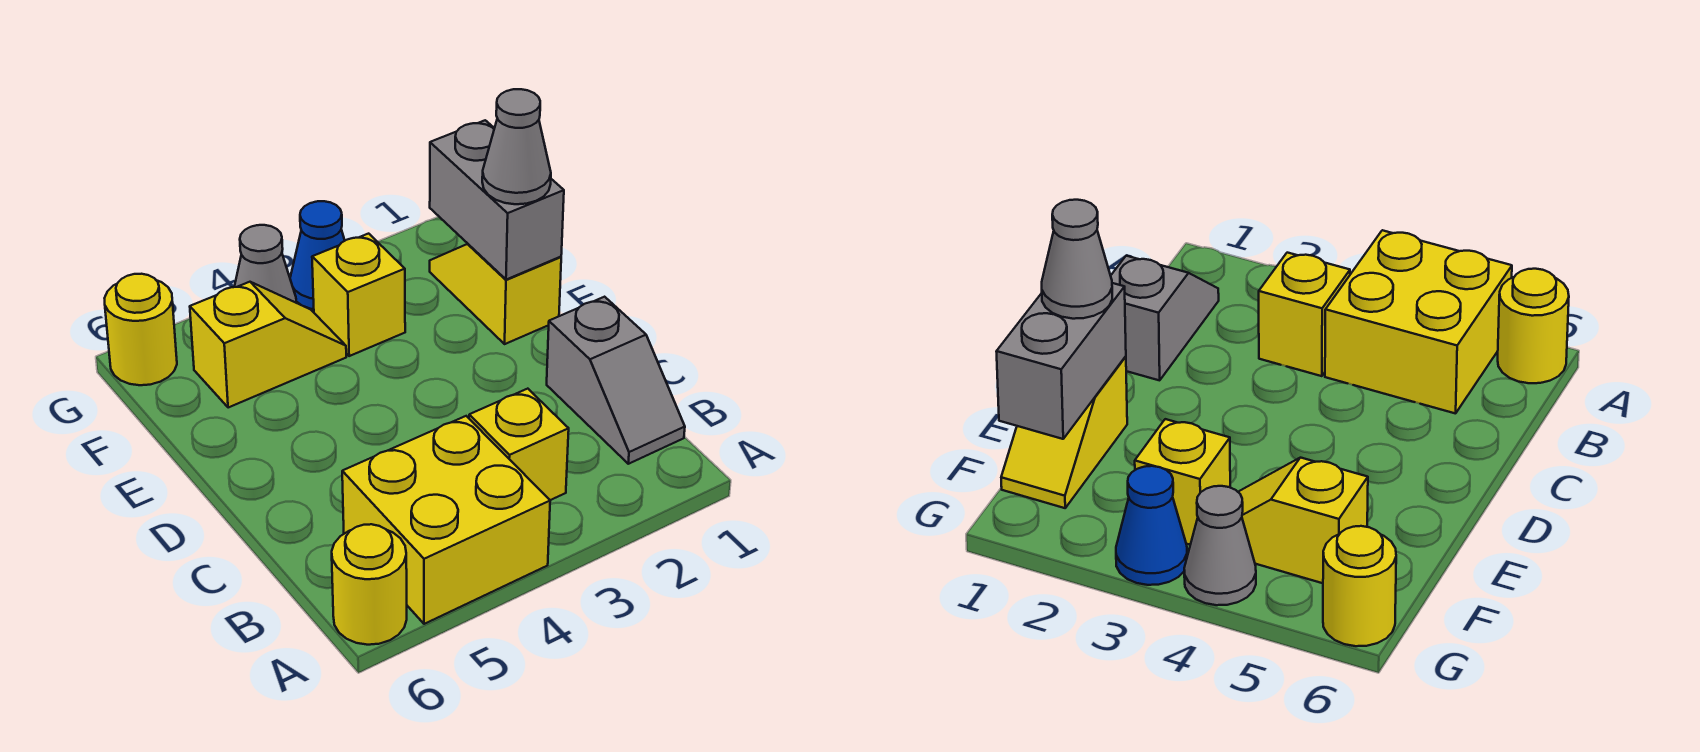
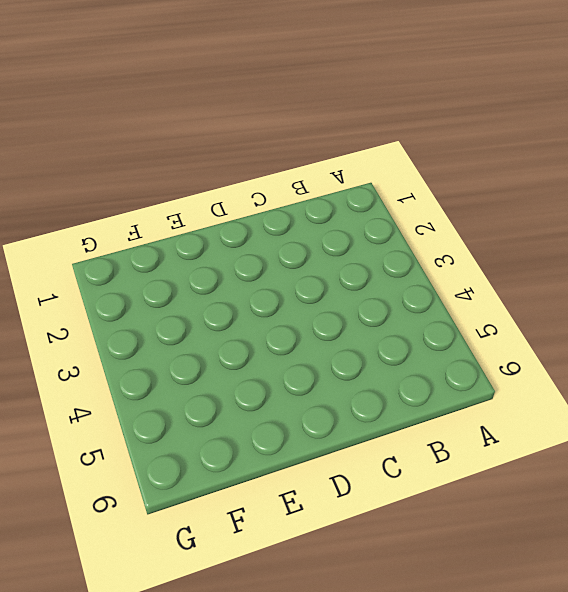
none -> yellow 2x2 brick [342,416,550,624]
none -> yellow 1x1 round brick [332,524,407,645]
none -> grey 1x2 slope [547,297,685,464]

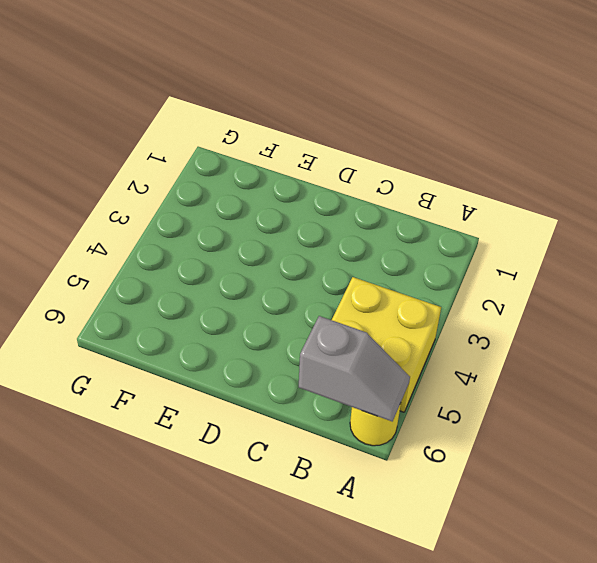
grey 1x2 slope [299,316,410,421] -> grey 1x2 slope moved to [547,297,685,464]
none -> yellow 1x1 brick [469,389,569,500]
none -> yellow 1x2 slope [430,244,561,344]
none -> yellow 1x1 brick [312,234,405,356]

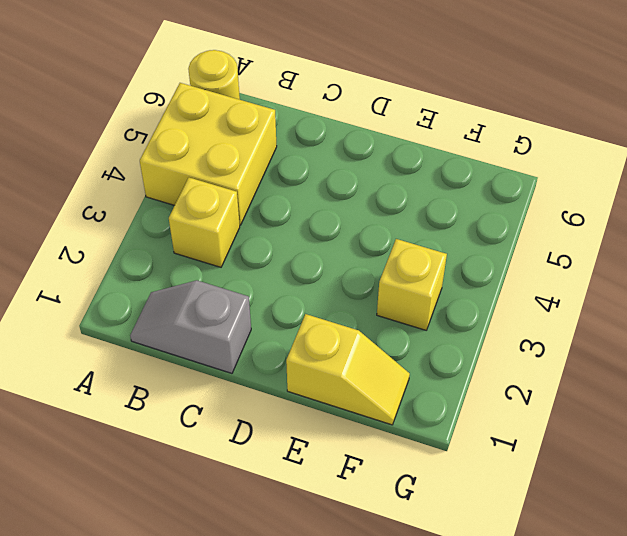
none -> yellow 1x2 slope [190,282,346,408]
none -> blue 1x1 cone [290,201,345,309]
none -> grey 1x1 cone [234,225,297,303]

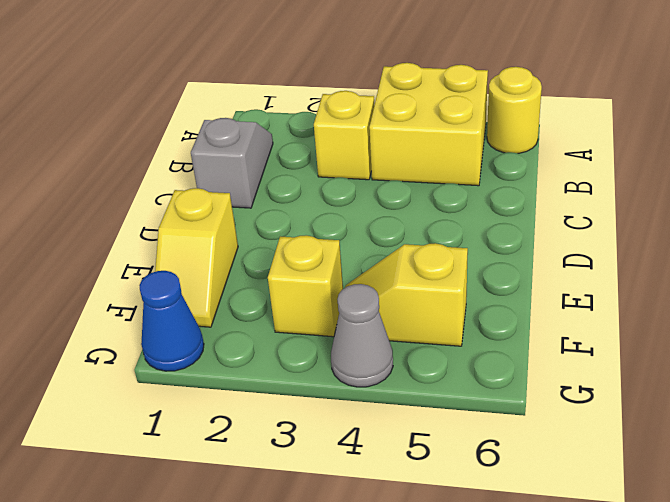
blue 1x1 cone [139,271,204,371] -> blue 1x1 cone moved to [290,201,345,309]
none -> yellow 1x1 round brick [105,274,177,385]
none -> grey 1x2 brick [430,120,564,280]
none -> grey 1x1 cone [482,89,551,204]

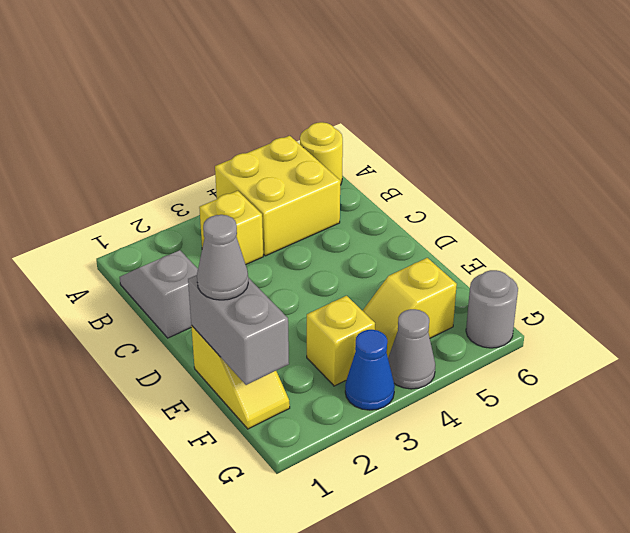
grey 1x1 round brick [466,270,518,348] -> yellow 1x1 round brick [105,274,177,385]

